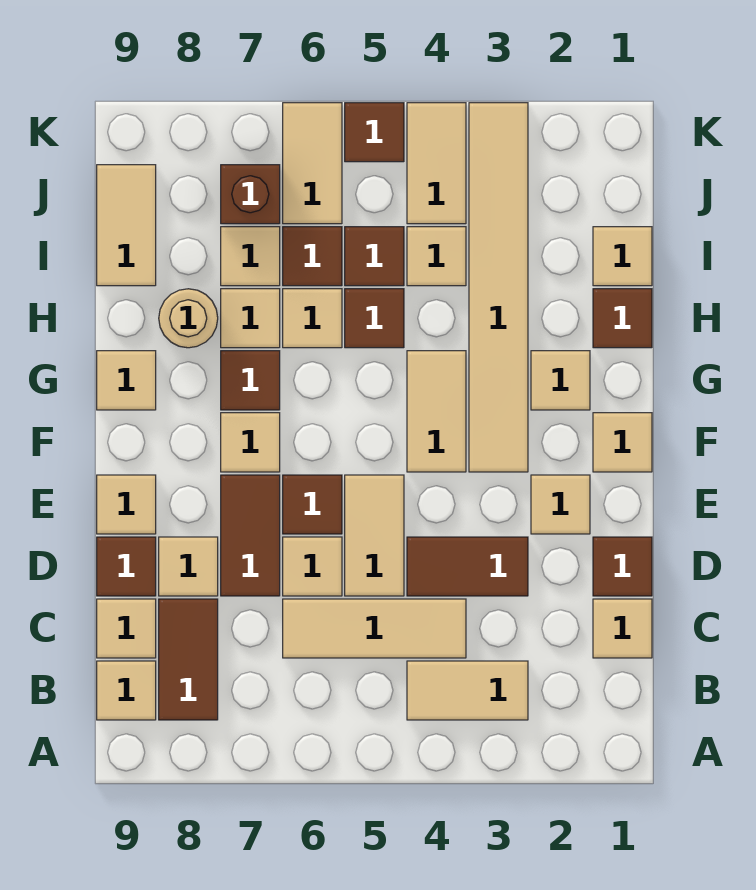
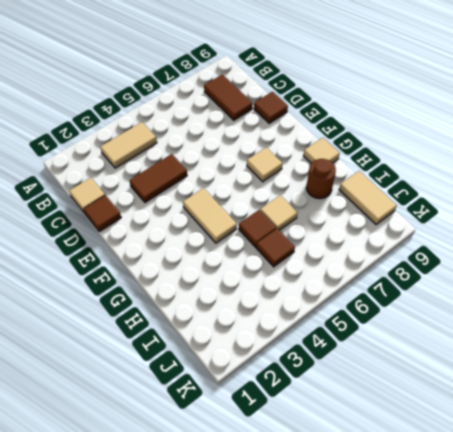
brown 1x1 round brick [306,159,336,199] -> tan 1x1 round brick [159,289,218,348]
none -> tan 1x1 tile [97,661,156,720]
none -> tan 1x3 tile [283,599,466,658]
none -> tan 1x1 tile [97,599,156,658]
none -> tan 1x2 tile [345,475,404,596]

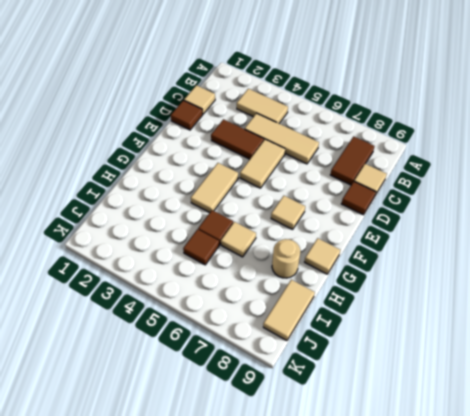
none -> tan 1x1 tile [97,661,156,720]
none -> tan 1x1 tile [283,537,342,596]
none -> brown 1x2 tile [221,475,280,596]
none -> tan 1x1 tile [159,537,218,596]

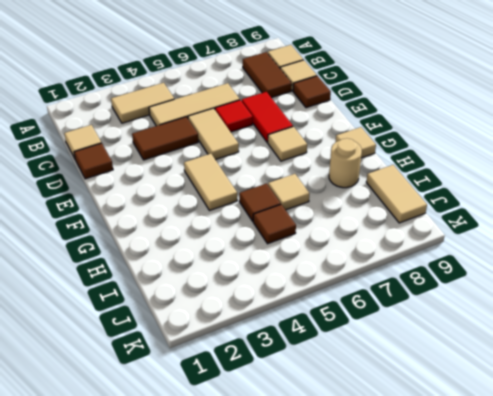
red 1x1 tile [215,100,253,132] -> tan 1x1 tile [283,537,342,596]
red 1x2 tile [242,92,293,143] -> brown 1x2 tile [221,475,280,596]
none -> tan 1x1 tile [159,537,218,596]
none -> tan 1x1 tile [531,475,590,534]
none -> brown 1x1 tile [283,475,342,534]
none -> tan 1x1 tile [97,475,156,534]

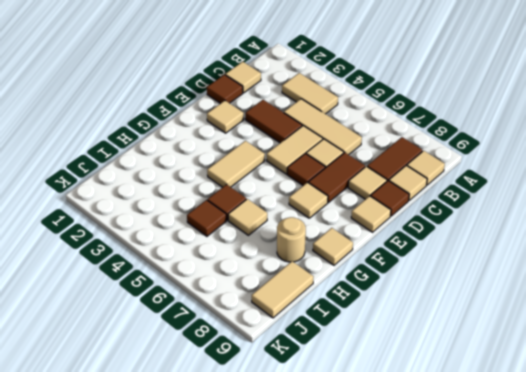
none -> tan 1x1 tile [593,413,652,472]
none -> tan 1x6 tile [469,103,528,472]
none -> tan 1x1 tile [531,351,590,410]
none -> brown 1x1 tile [221,351,280,410]

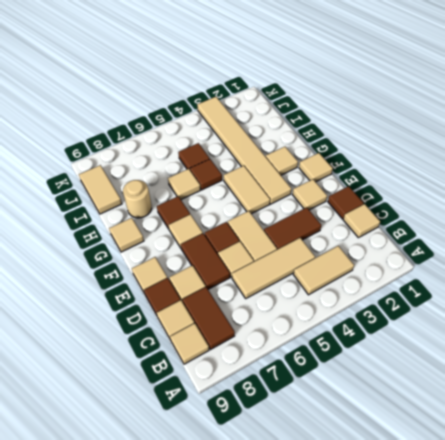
none -> brown 1x1 tile [593,289,652,348]
none -> tan 1x1 tile [221,289,280,348]
none -> tan 1x1 tile [593,227,652,286]
none -> tan 1x1 tile [407,227,466,286]

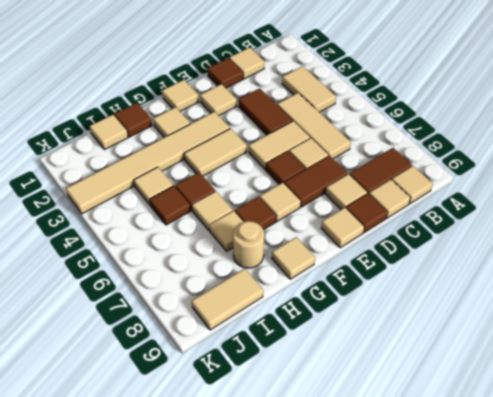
none -> brown 1x1 tile [283,227,342,286]
none -> tan 1x1 tile [221,227,280,286]
none -> tan 1x2 tile [407,103,466,224]
none -> tan 1x2 tile [283,103,342,224]

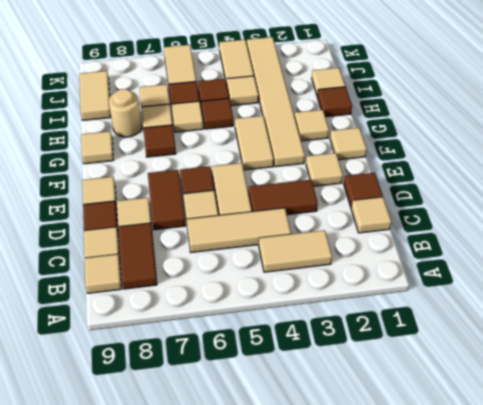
none -> tan 1x1 tile [221,413,280,472]
none -> brown 1x1 brick [221,165,280,224]
none -> brown 1x1 tile [345,103,404,162]

